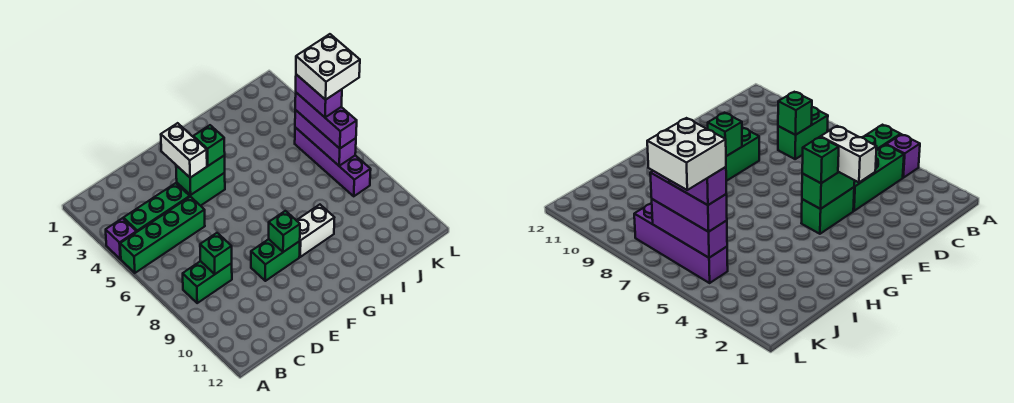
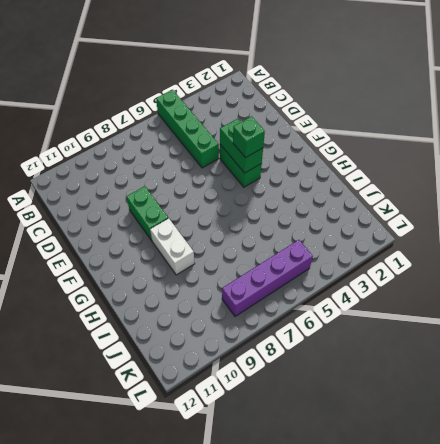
none -> purple 1x1 brick [106,218,137,259]
none -> green 1x3 brick [123,183,190,232]
none -> green 1x2 brick [183,261,232,303]

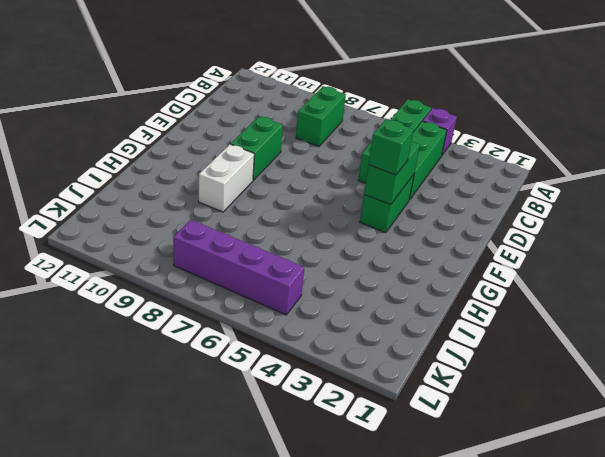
none -> green 1x1 brick [200,233,232,274]
none -> green 1x1 brick [269,211,300,252]
none -> purple 1x3 brick [295,110,356,166]

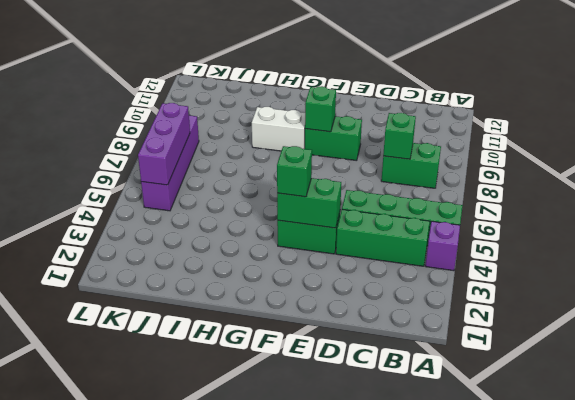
none -> white 1x2 brick [161,123,207,178]
none -> purple 1x3 brick [295,93,357,148]
none -> purple 1x2 brick [296,74,342,117]

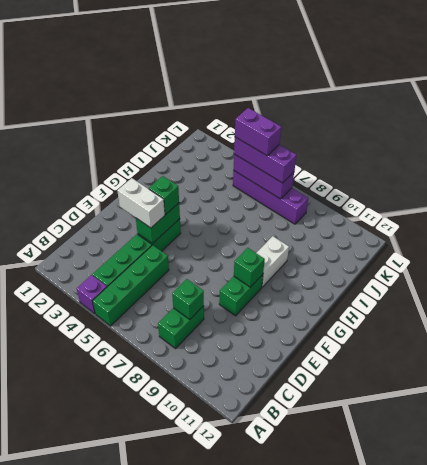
none -> white 2x2 brick [296,34,360,100]

